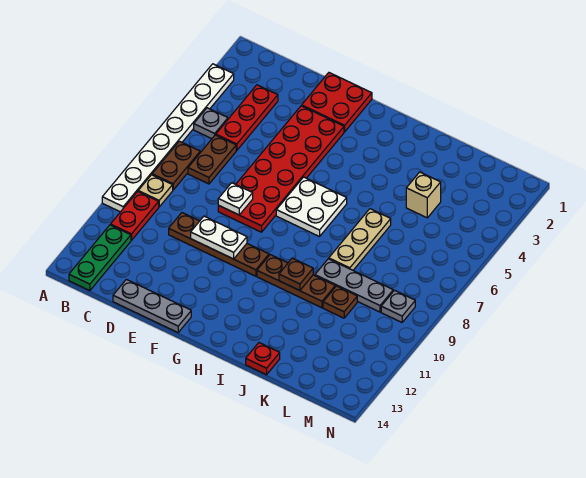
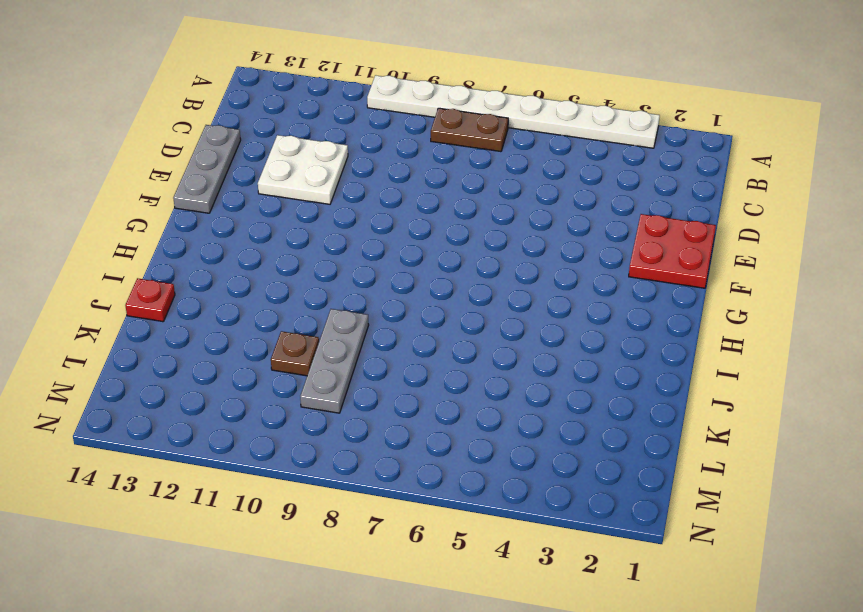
white 2x2 plate [258,135,348,204] -> white 2x2 plate moved to [276,177,347,237]
none -> grey 1x1 plate [194,108,228,139]
none -> tan 1x1 plate [138,175,173,207]
none -> red 1x2 plate [111,192,159,240]

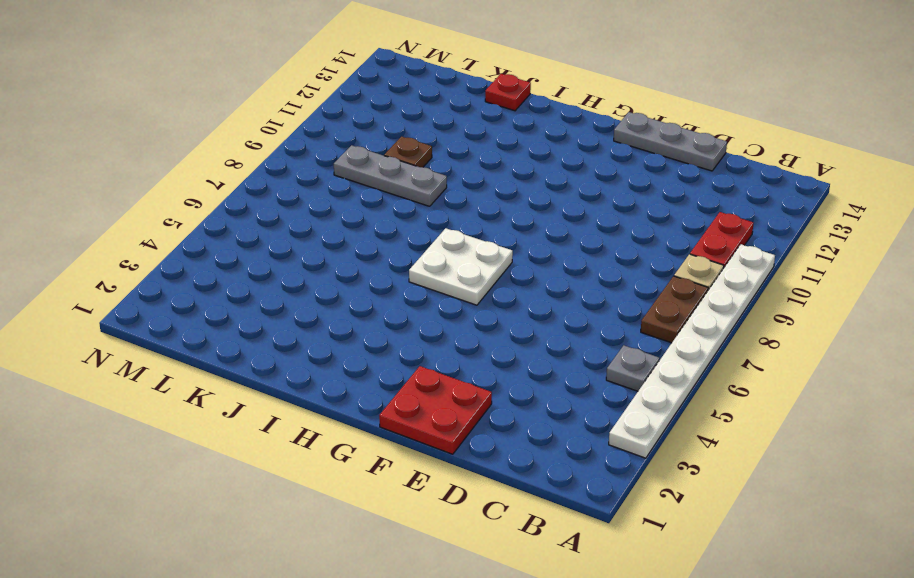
none -> green 1x3 plate [69,225,131,291]
none -> red 1x3 plate [216,85,278,151]
none -> brown 1x2 plate [188,135,236,184]

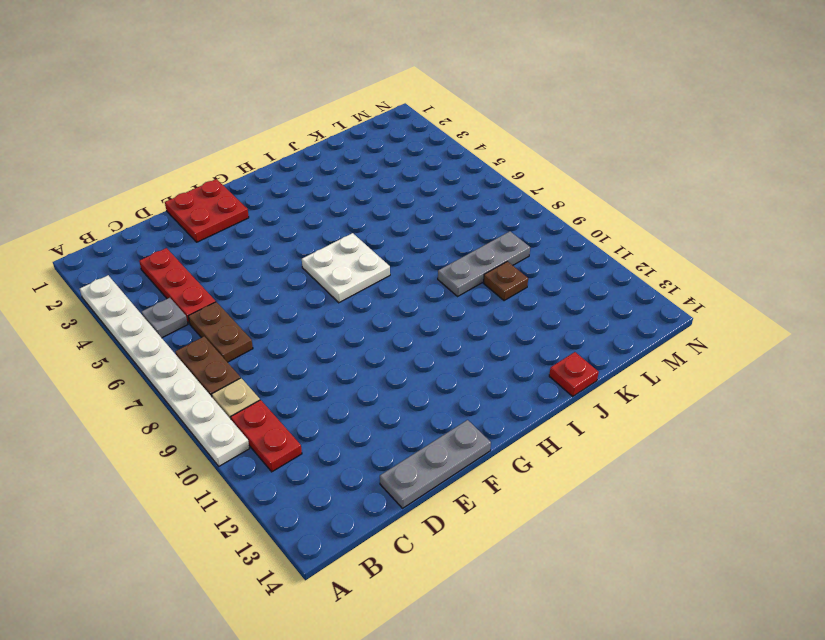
none -> green 1x3 plate [69,225,131,291]
none -> brown 1x4 plate [169,213,269,276]
none -> red 2x6 plate [218,106,344,232]

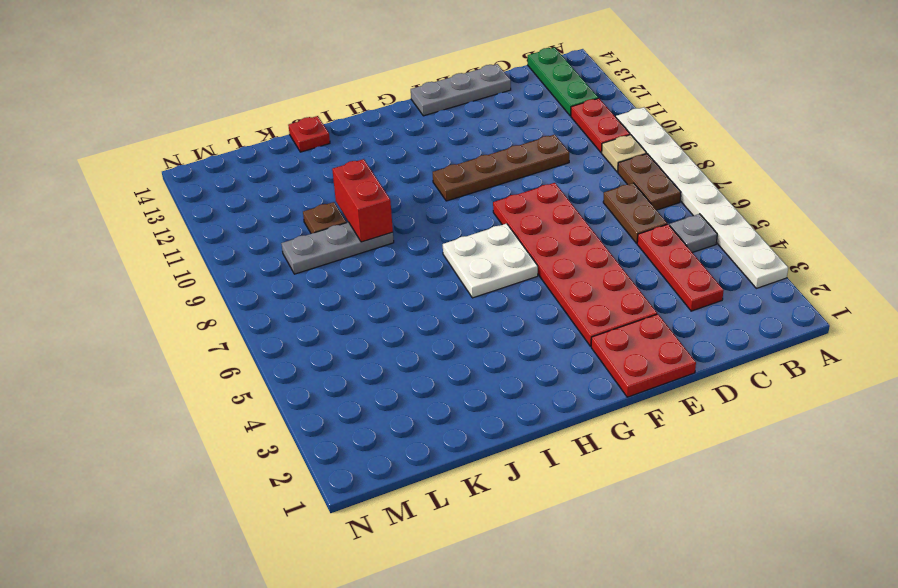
red 1x2 brick [332,159,393,242] -> none
none -> brown 1x3 plate [257,255,335,308]
none -> tan 1x3 plate [329,209,391,270]
none -> tan 1x1 brick [406,172,441,218]

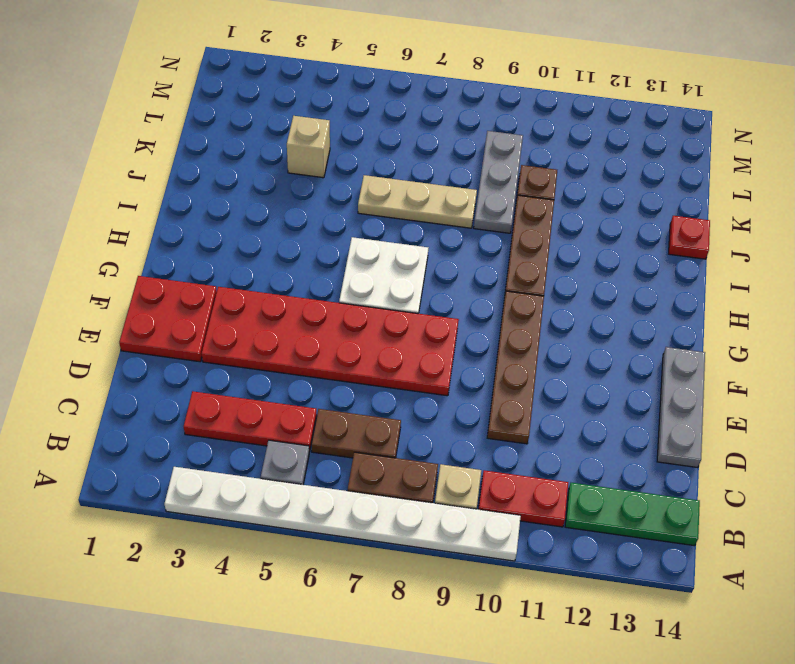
none -> grey 1x1 plate [381,290,415,322]
none -> white 1x1 plate [218,183,253,215]
none -> white 1x2 plate [191,216,247,259]

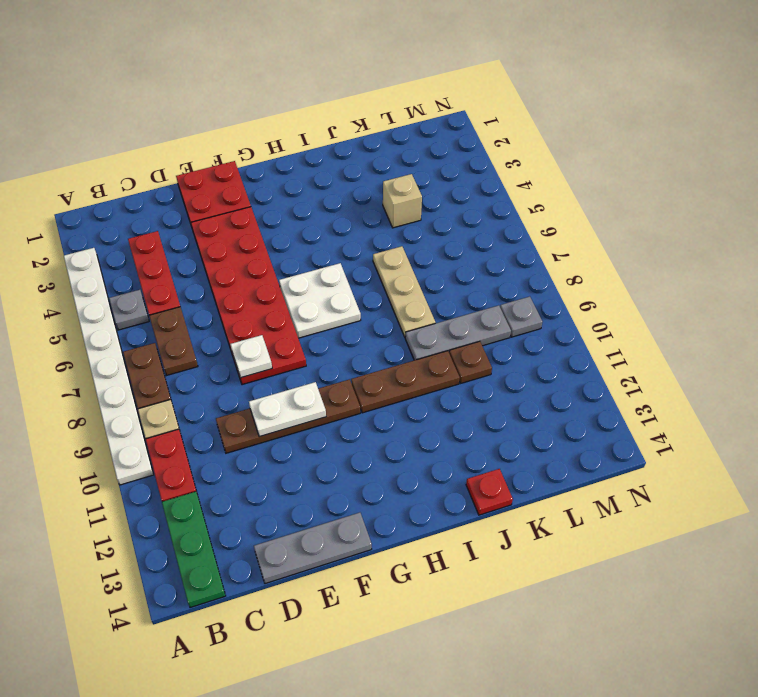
none -> brown 1x1 plate [279,258,313,291]

